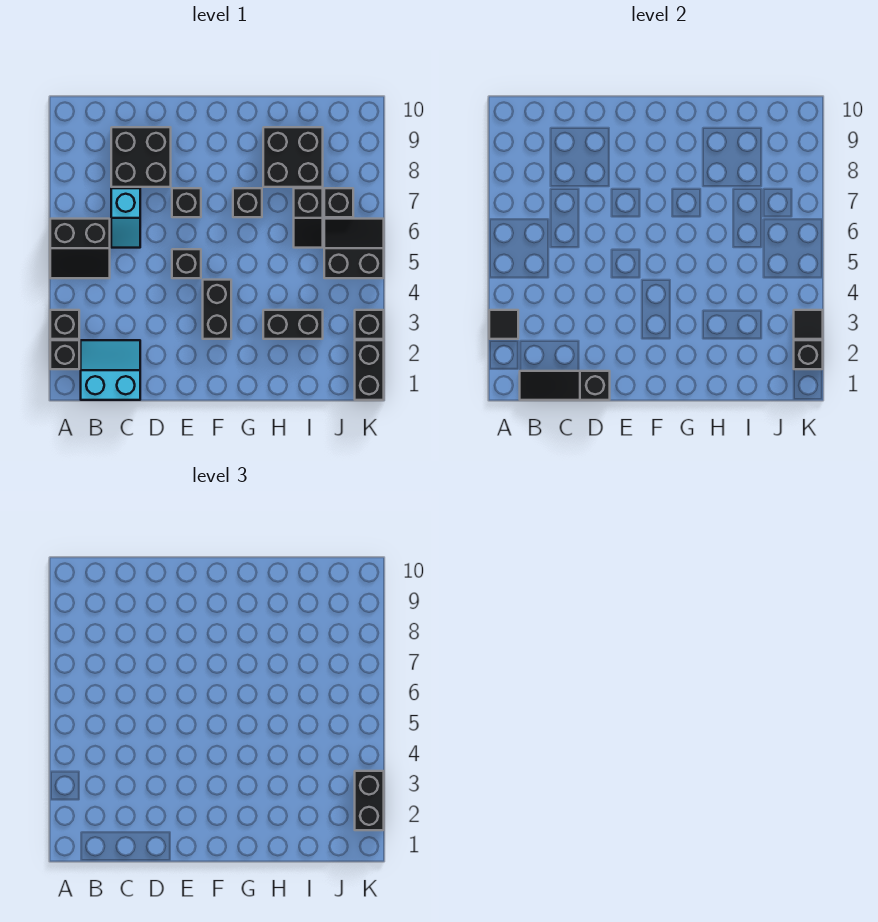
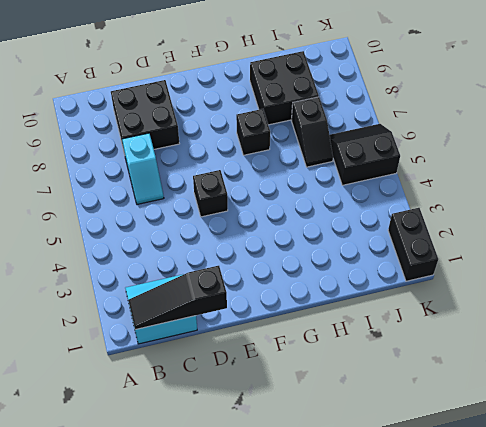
none -> black 1x1 brick [50,340,79,369]
none -> black 1x1 brick [50,310,79,339]
none -> black 2x2 slope [50,219,110,278]

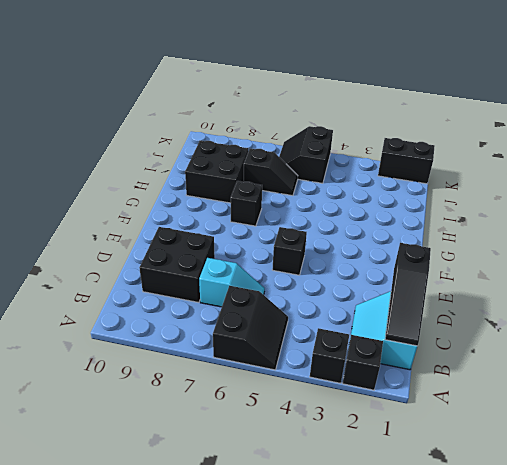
none -> black 1x1 brick [172,188,201,217]
none -> black 1x2 brick [203,280,231,339]
none -> black 1x2 brick [263,310,323,339]

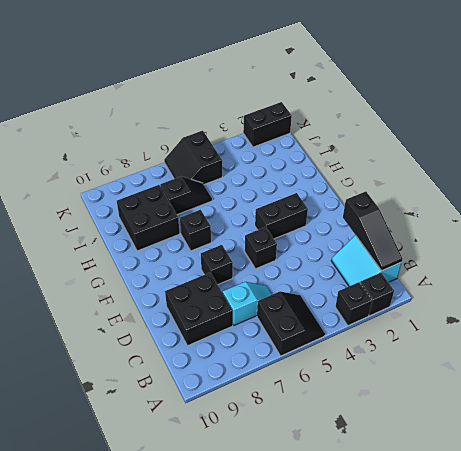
none -> black 1x2 brick [263,310,323,339]
none -> black 1x1 brick [324,188,353,217]
none -> black 1x1 brick [355,310,384,339]

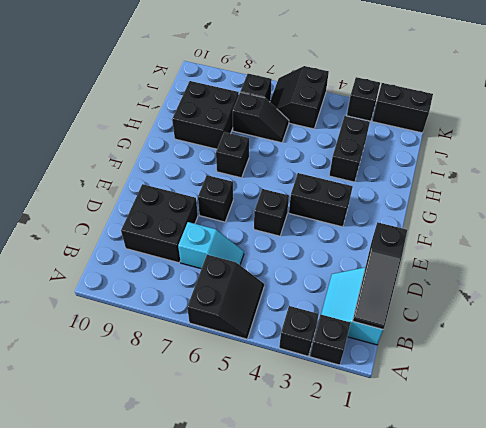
none -> black 1x1 tile [489,310,518,339]
none -> black 1x1 brick [794,340,823,369]
none -> black 1x1 tile [794,310,823,339]

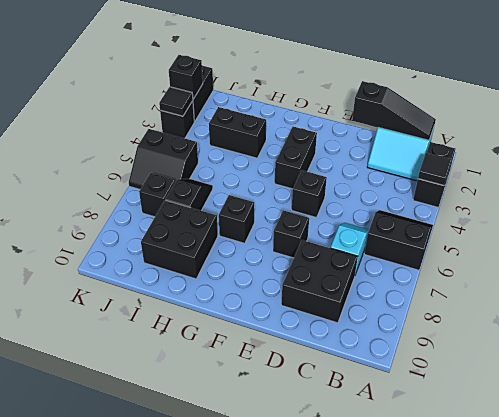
none -> black 1x2 brick [355,771,384,830]

